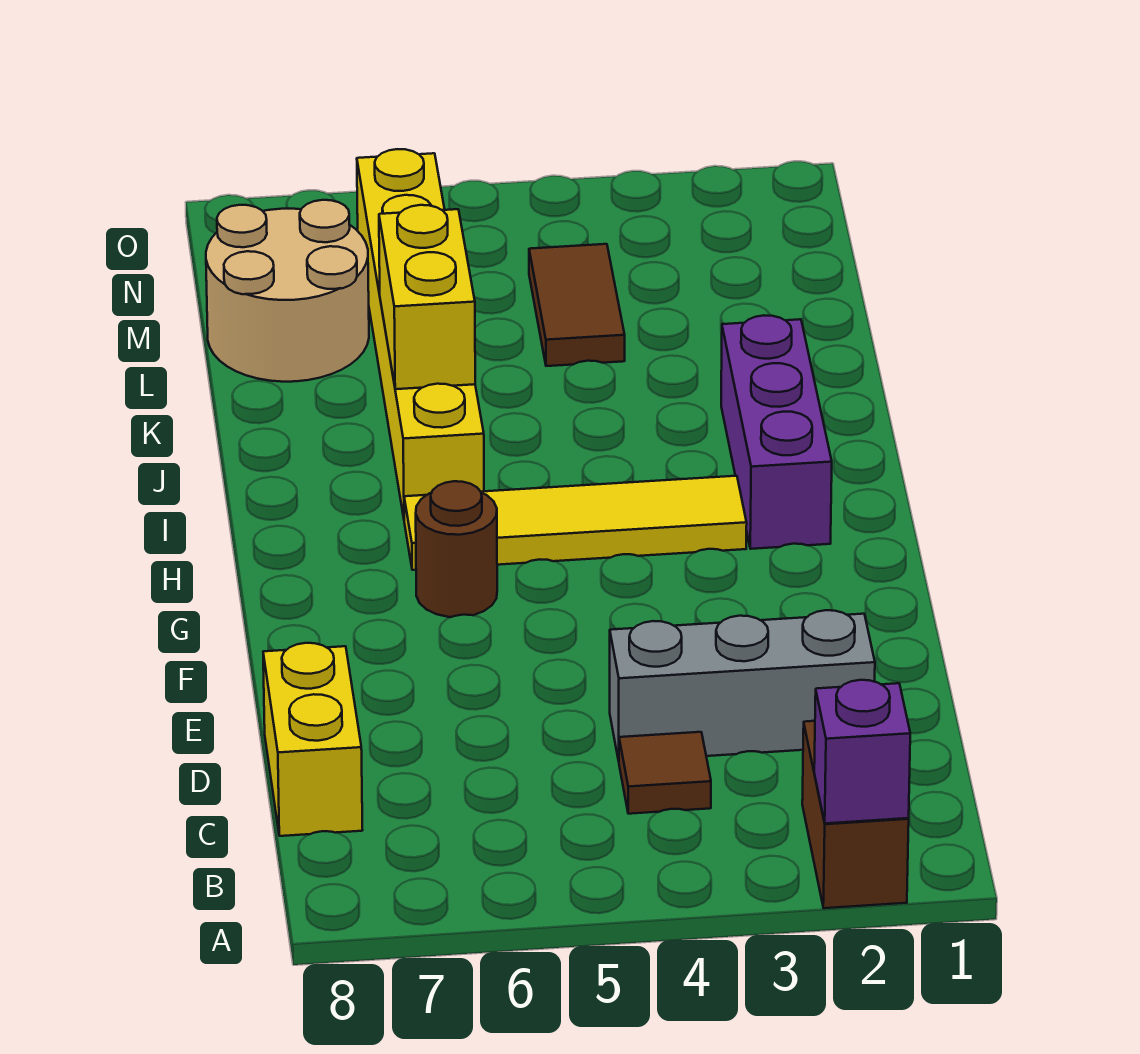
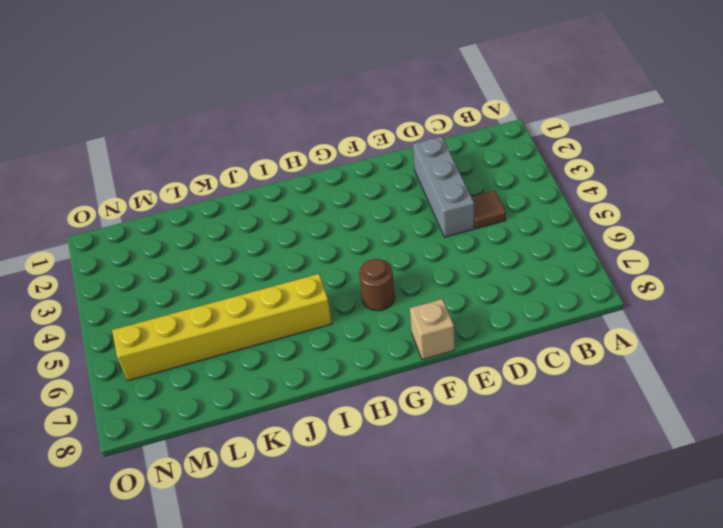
tan 1x1 brick [410,299,455,360] -> none
none -> brown 1x2 brick [802,721,909,908]
none -> yellow 1x2 brick [263,643,362,836]
none -> purple 1x3 brick [721,315,832,549]

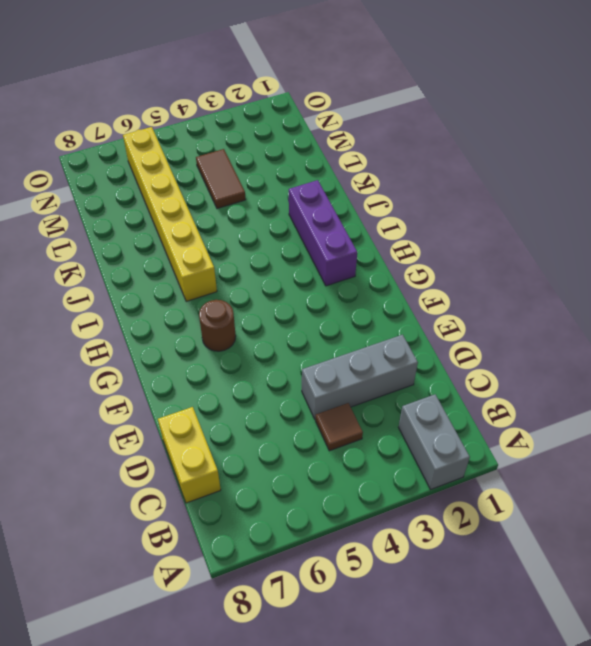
grey 1x2 brick [398,395,470,489] -> brown 1x2 brick [802,721,909,908]
none -> yellow 1x4 tile [404,476,747,570]
none -> tan 2x2 round brick [206,200,369,382]
none -> purple 1x1 brick [814,680,910,823]

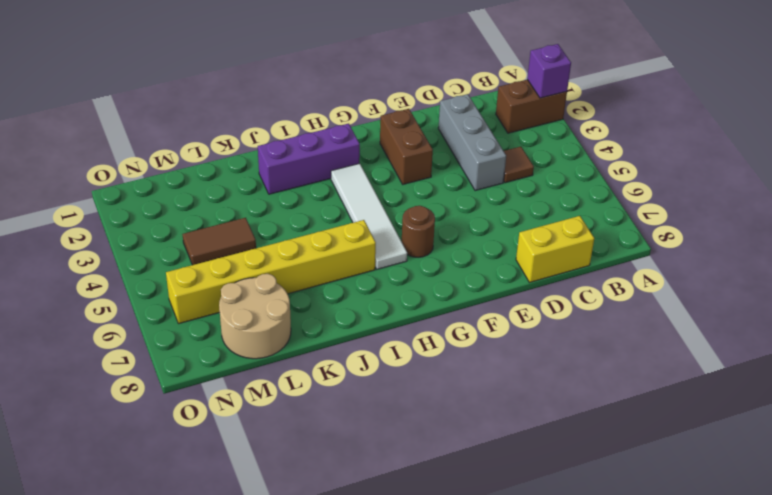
brown 1x2 brick [380,109,433,184] -> none
white 1x4 tile [331,163,407,269] -> yellow 1x4 tile [404,476,747,570]
none -> yellow 1x2 brick [379,205,475,389]

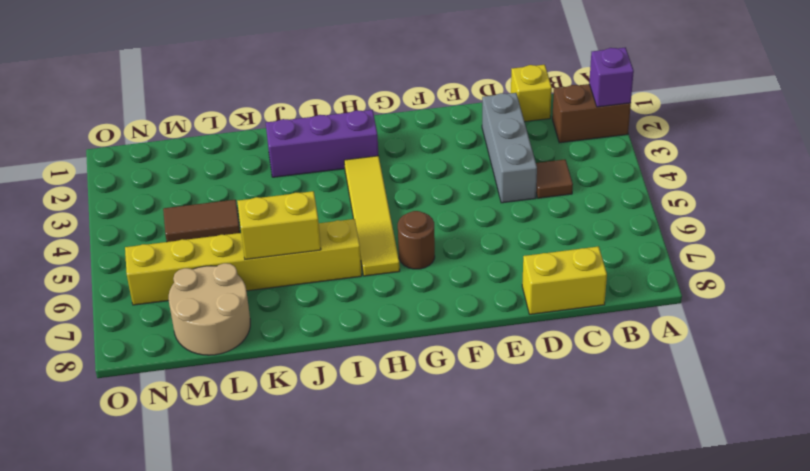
yellow 1x1 brick [511,65,552,122] -> none

